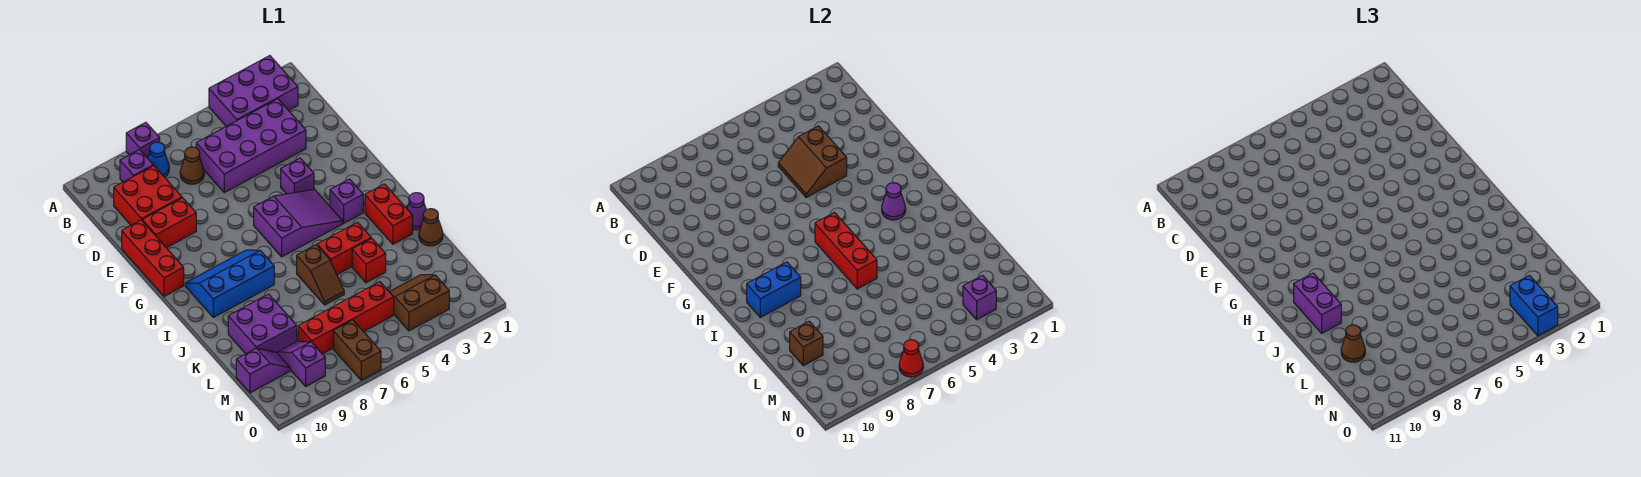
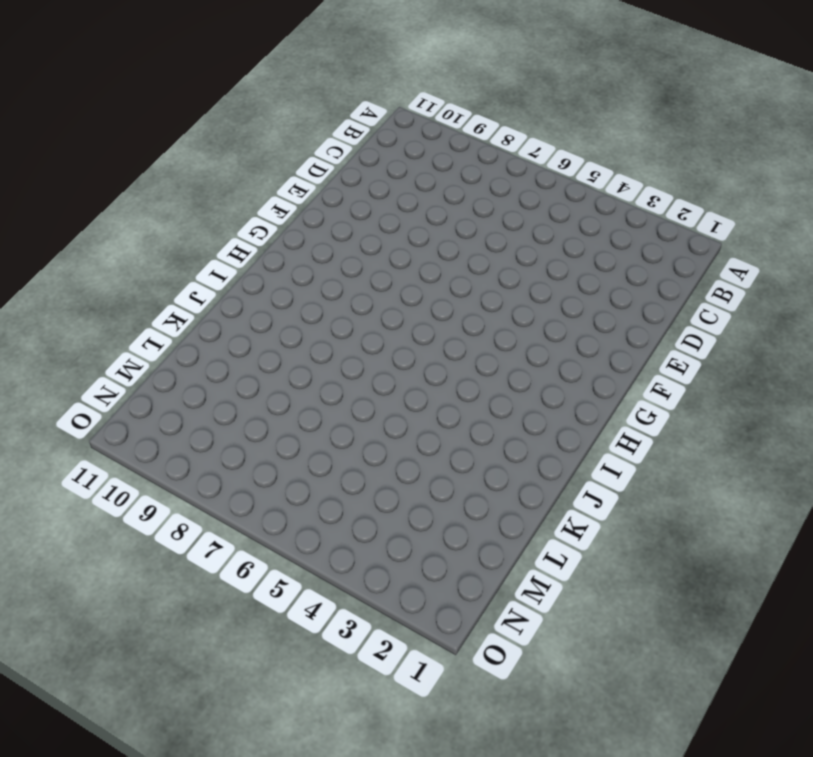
none -> purple 2x3 brick [209,56,298,126]
none -> purple 1x1 brick [126,123,160,158]
none -> blue 1x1 cone [148,142,169,177]
none -> purple 1x1 brick [120,150,153,182]

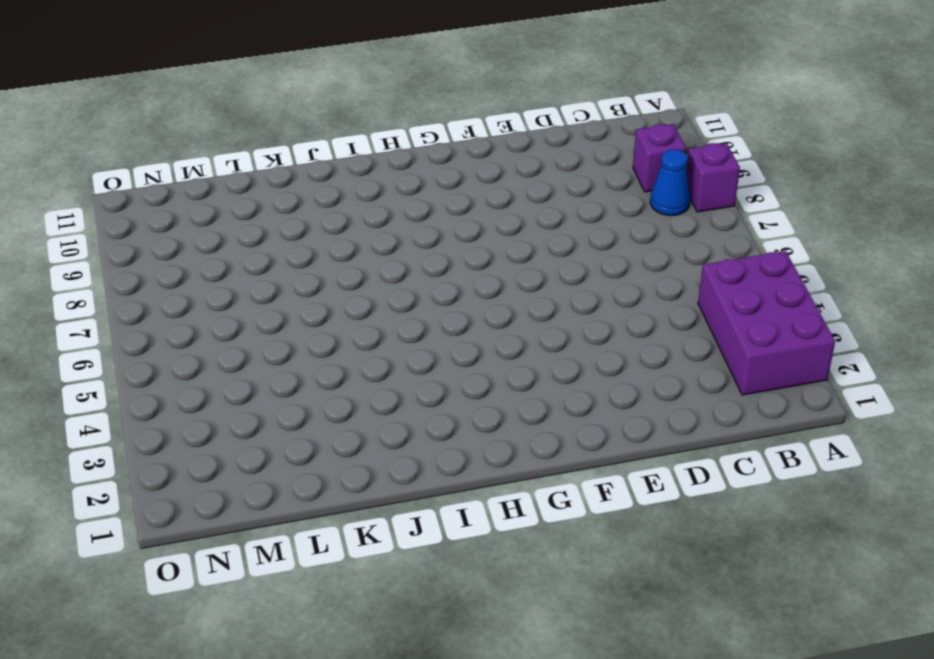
none -> purple 2x4 brick [196,99,306,193]
none -> brown 1x1 cone [180,147,204,184]
none -> red 2x2 brick [114,166,182,225]
none -> red 1x2 brick [142,198,196,248]

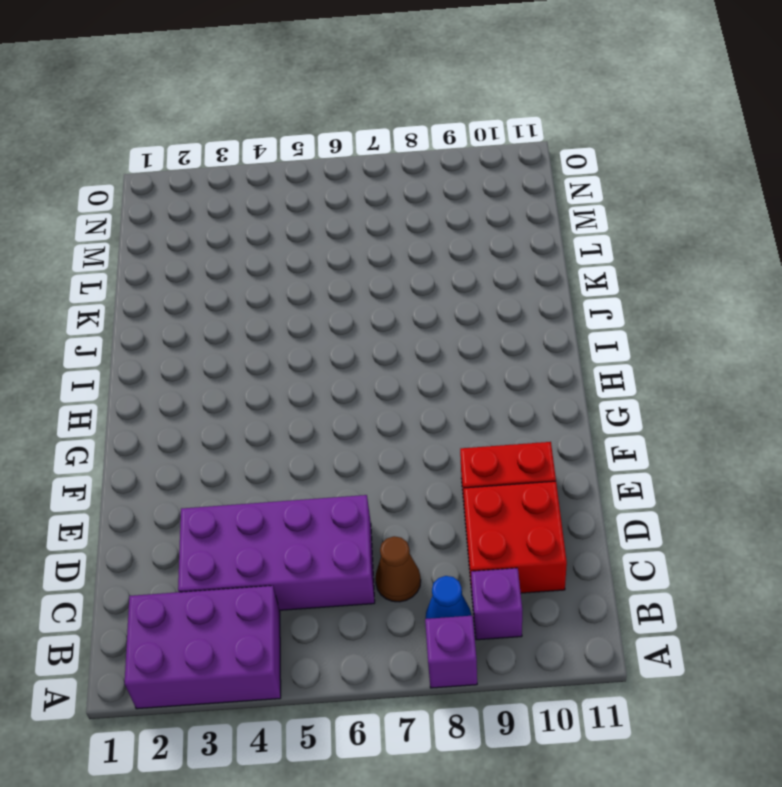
none -> red 1x3 brick [122,220,184,296]
none -> purple 1x1 brick [281,158,314,194]
none -> purple 2x3 slope [254,189,343,257]
none -> purple 1x1 brick [330,179,363,223]

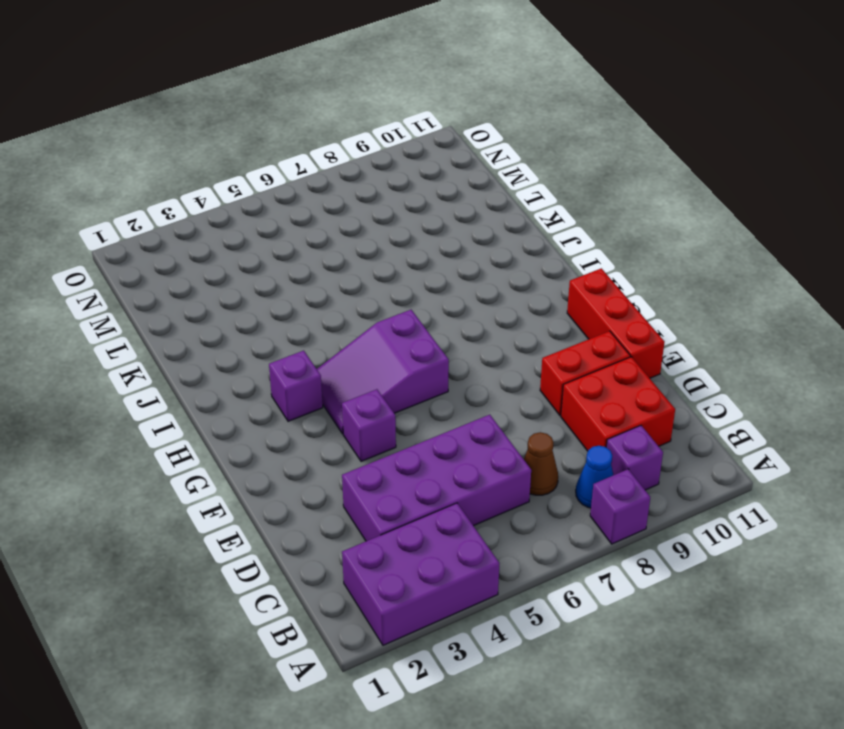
none -> blue 2x3 slope [185,250,274,317]
none -> red 1x2 brick [365,184,413,244]
none -> purple 1x1 cone [407,193,426,230]
none -> red 1x2 brick [317,222,371,274]

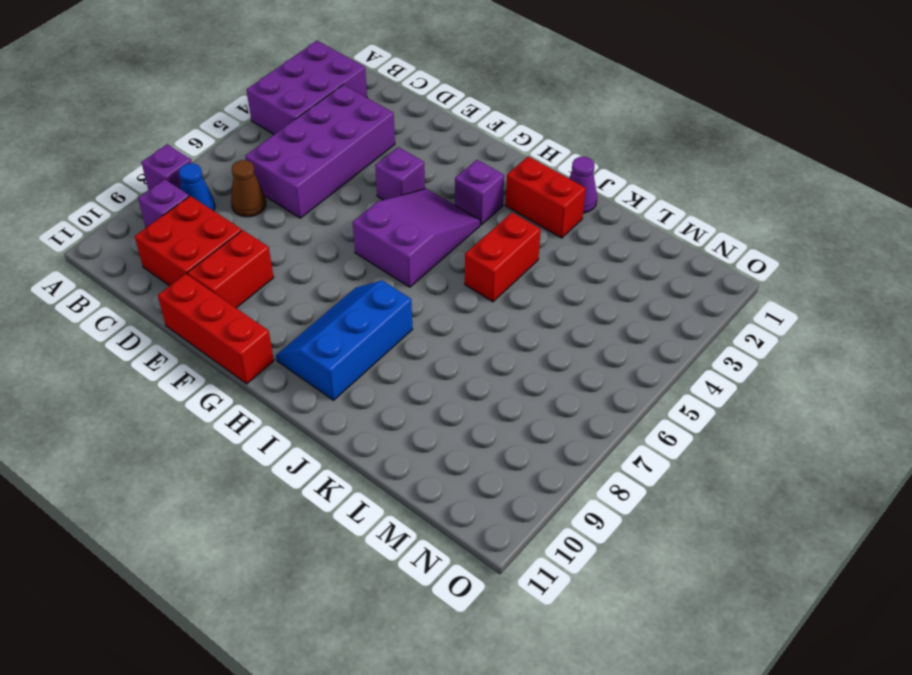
none -> brown 1x2 slope [297,245,344,305]
none -> brown 1x1 cone [419,209,443,246]
none -> red 1x1 brick [352,238,386,283]
none -> purple 2x2 brick [228,294,297,354]

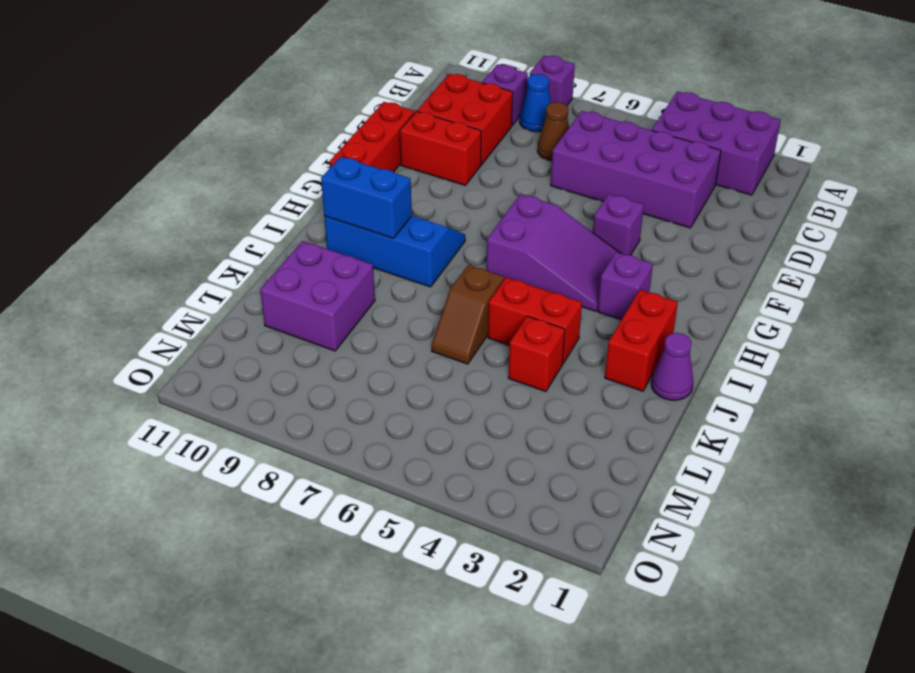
none -> brown 1x1 cone [419,209,443,246]
none -> brown 2x2 slope [390,275,449,331]
none -> red 1x4 brick [298,282,394,354]
none -> purple 1x2 slope [278,341,325,386]

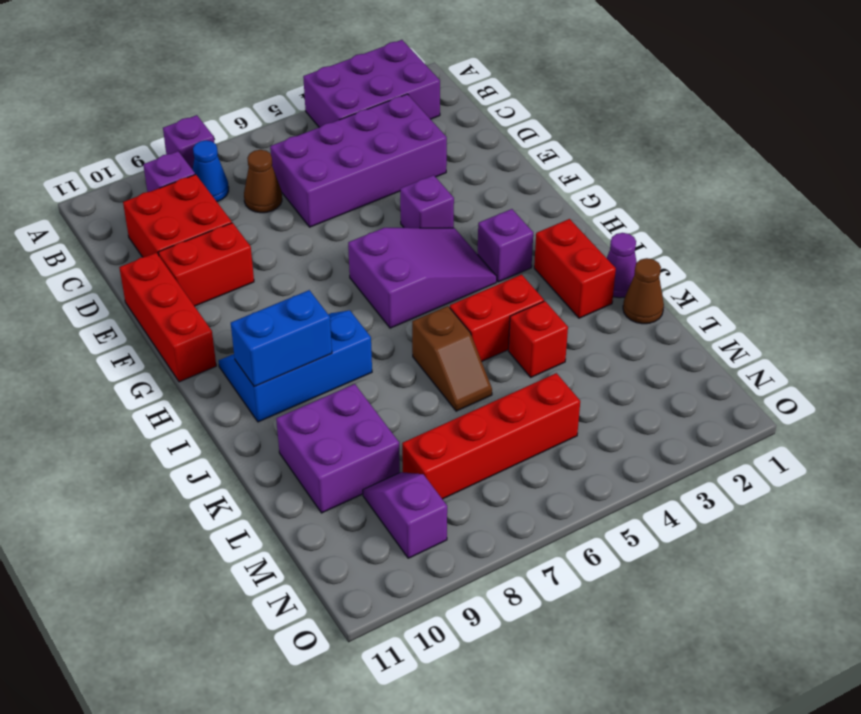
none -> brown 2x2 slope [390,275,449,331]
none -> purple 1x2 slope [236,348,290,393]
none -> brown 1x2 brick [333,320,381,380]
none -> brown 2x2 slope [778,126,847,197]

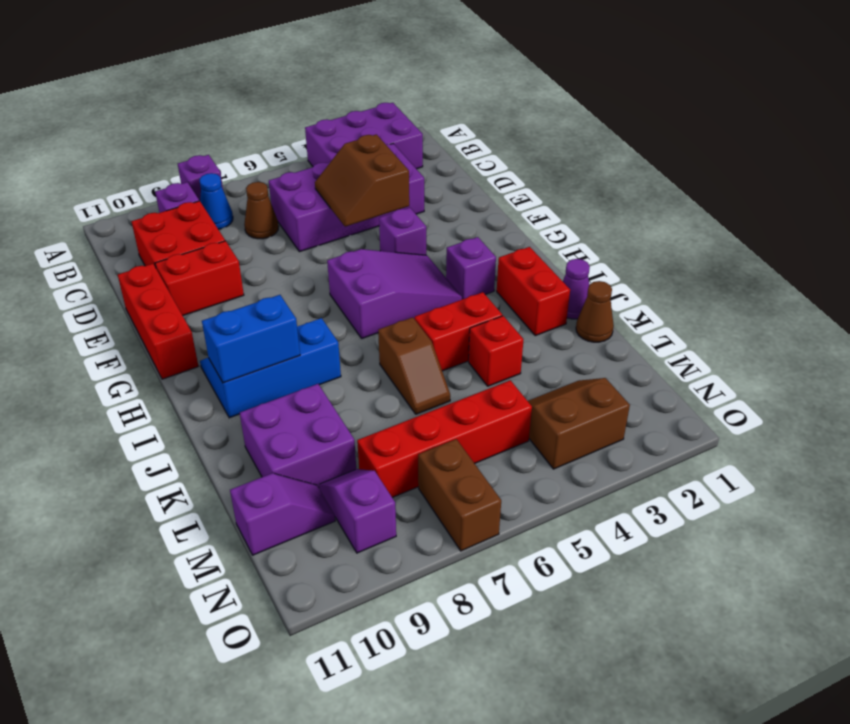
none -> purple 1x1 cone [882,183,906,220]
none -> red 1x3 brick [815,213,877,289]
none -> brown 1x1 brick [790,321,823,366]
none -> purple 1x1 brick [963,276,996,320]

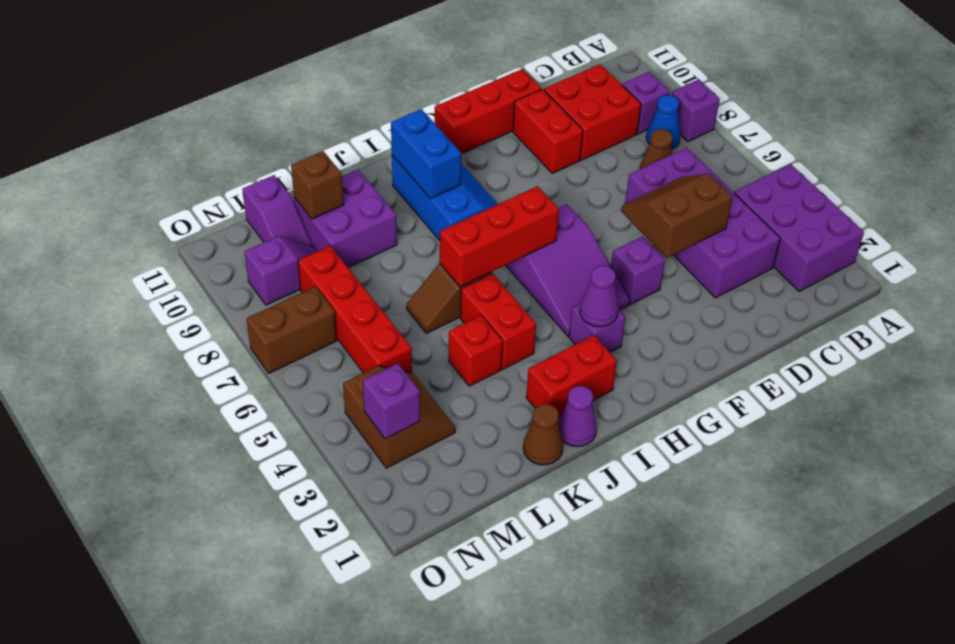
none -> red 1x1 cone [899,340,923,377]
none -> purple 1x2 brick [1294,273,1341,333]
none -> brown 1x1 cone [1341,325,1365,362]
none -> blue 1x2 brick [1510,276,1558,336]

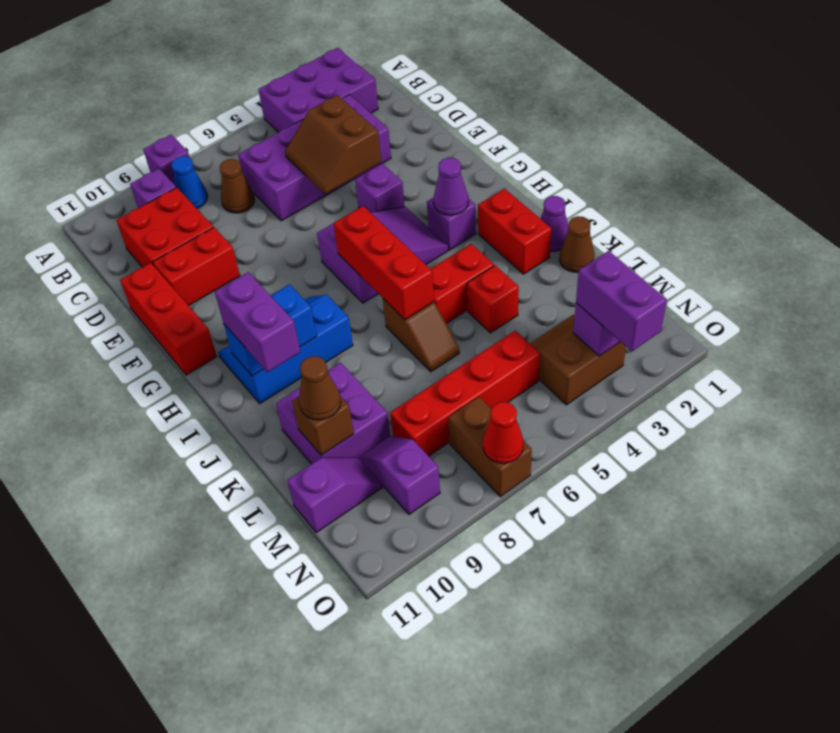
purple 1x2 brick [576,251,667,351] -> blue 1x2 brick [1510,276,1558,336]

